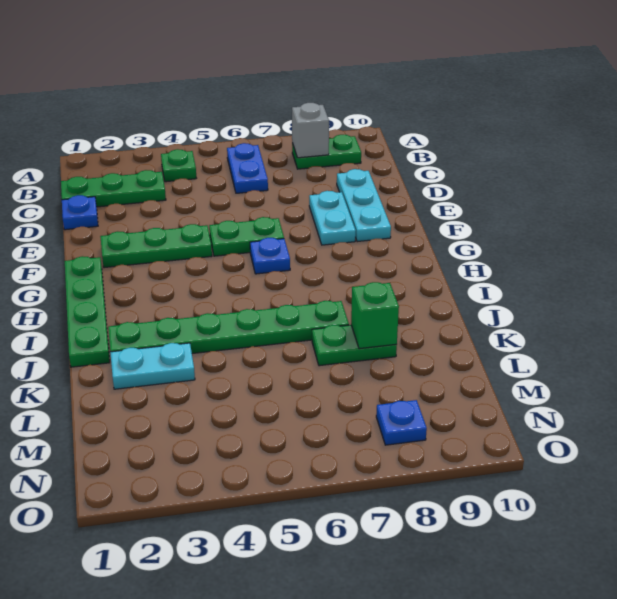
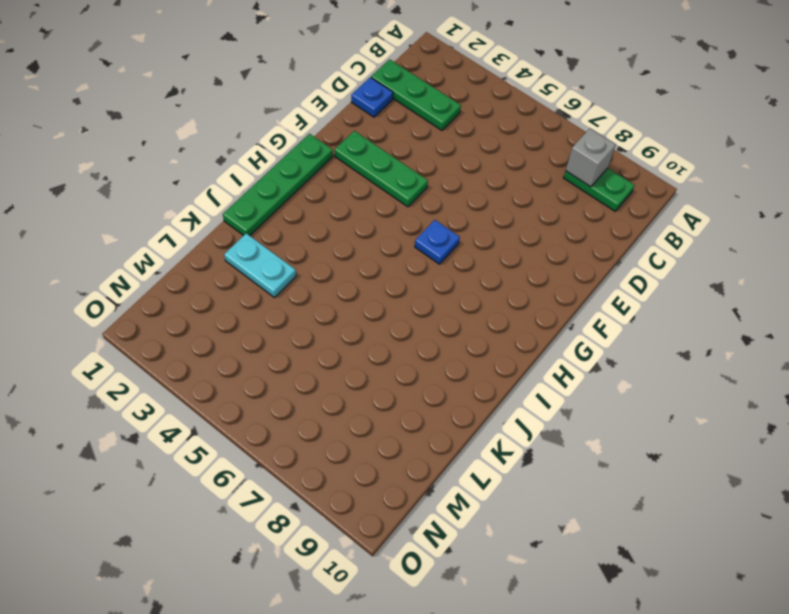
none -> green 1x1 plate [161,149,196,182]
none -> blue 1x2 plate [227,143,268,193]
none -> cyan 1x3 plate [337,169,391,242]

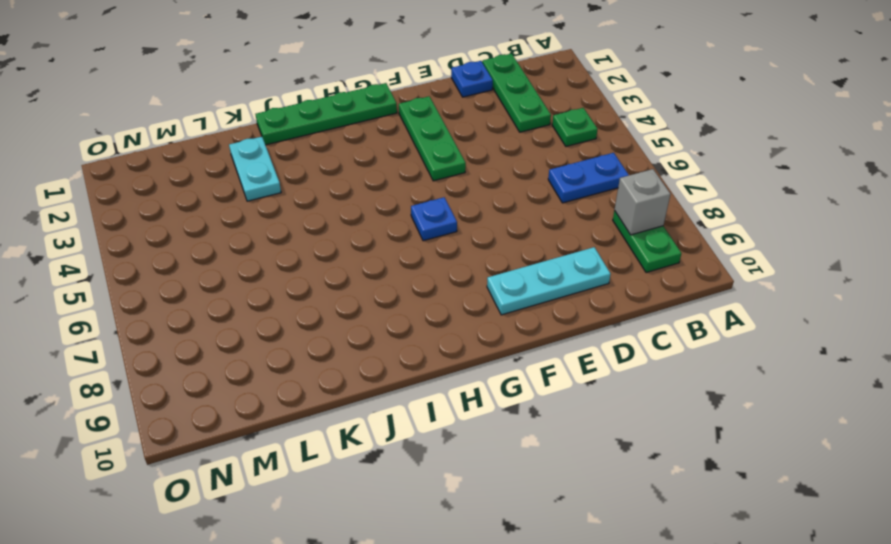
none -> cyan 1x2 plate [309,191,356,245]
none -> green 1x2 plate [209,217,284,256]
none -> green 1x6 plate [108,301,349,354]

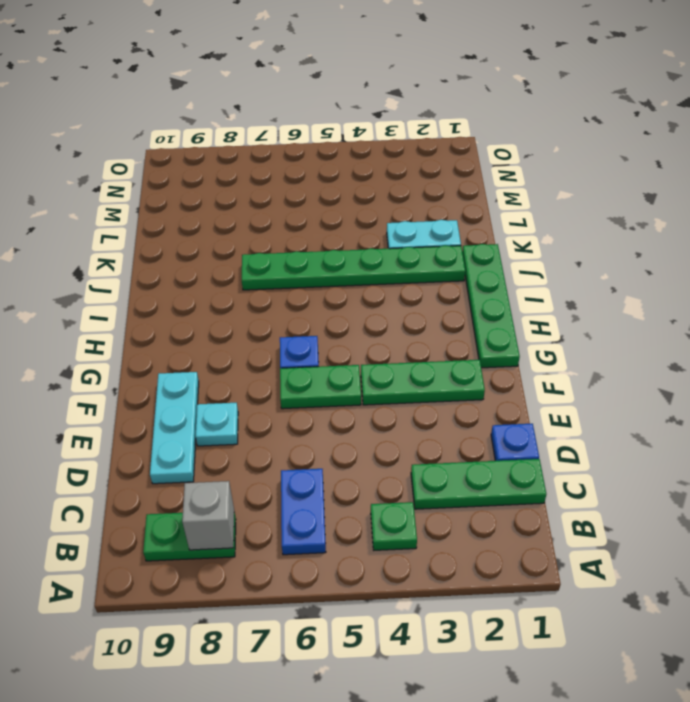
cyan 1x1 plate [196,403,238,446] -> cyan 1x2 plate [309,191,356,245]
none -> green 1x2 plate [312,325,397,366]
none -> blue 1x1 plate [376,400,427,445]
none -> green 1x1 brick [351,282,399,349]

